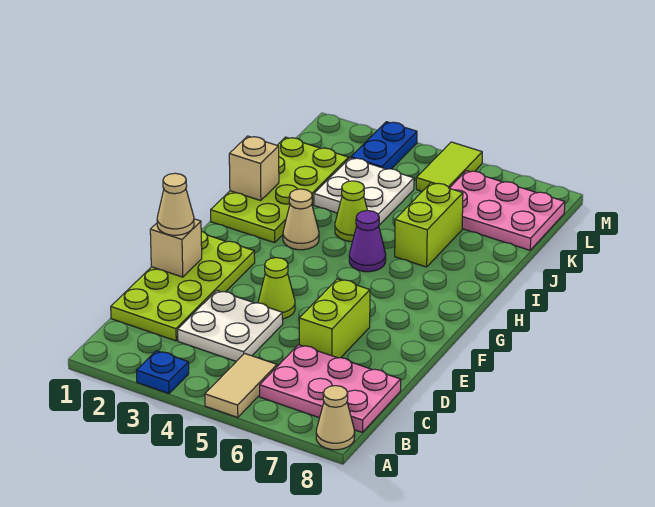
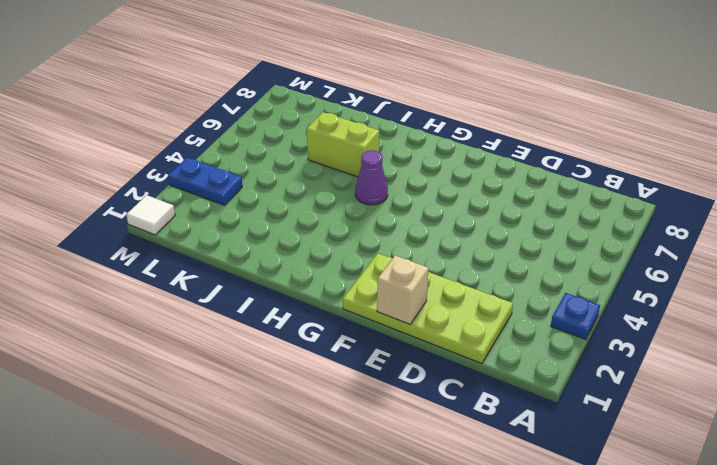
white 1x1 tile [126,195,175,235] -> none
none -> tan 1x2 tile [205,353,277,418]
none -> tan 1x1 cone [316,386,355,450]
none -> pink 2x3 plate [260,345,401,432]

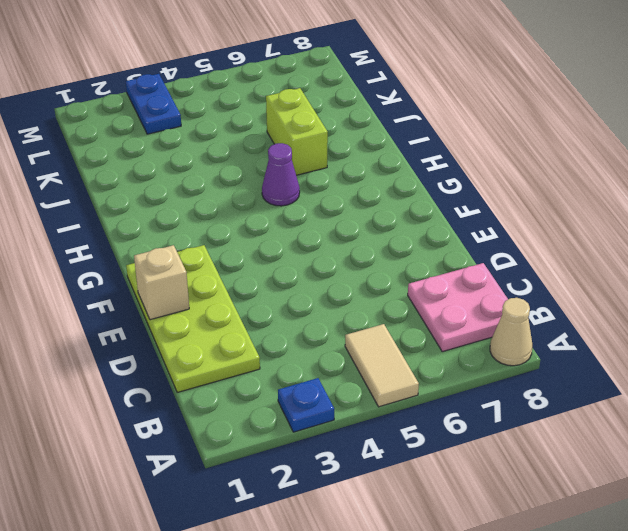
pink 2x2 plate [408,263,508,352] -> pink 2x3 plate [260,345,401,432]
none -> white 2x2 plate [178,291,283,361]
none -> lime 1x2 brick [299,279,370,358]
none -> lime 1x1 cone [258,258,295,319]

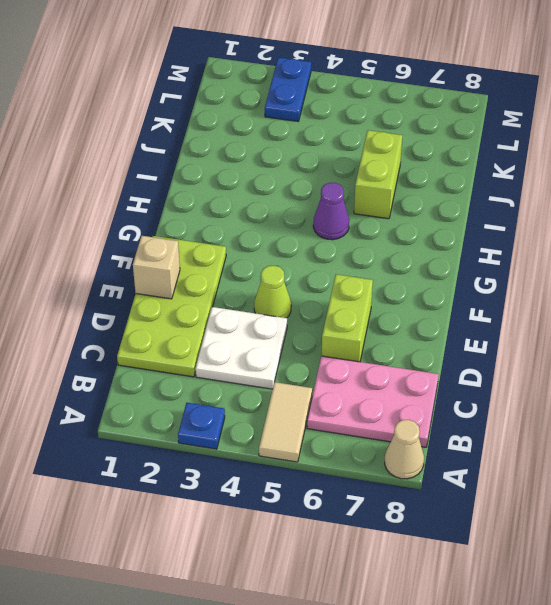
none -> lime 2x4 plate [211,137,349,243]
none -> tan 1x1 cone [283,189,319,250]
none -> lime 1x1 cone [335,181,367,241]

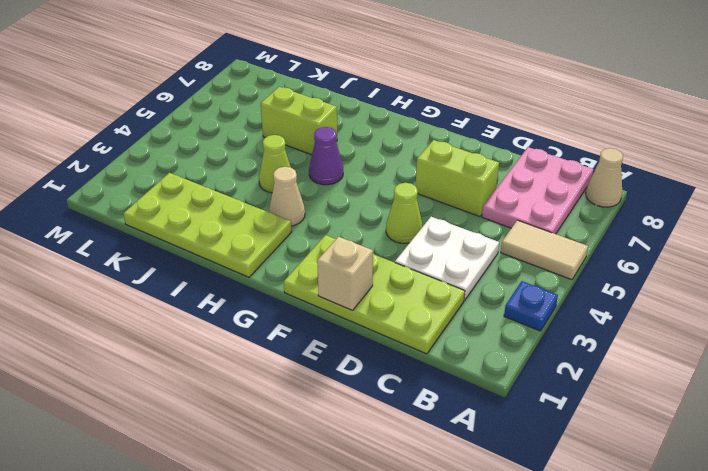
none -> white 2x2 plate [314,158,414,225]
none -> pink 2x3 plate [450,171,565,250]
none -> blue 1x2 plate [351,122,417,169]

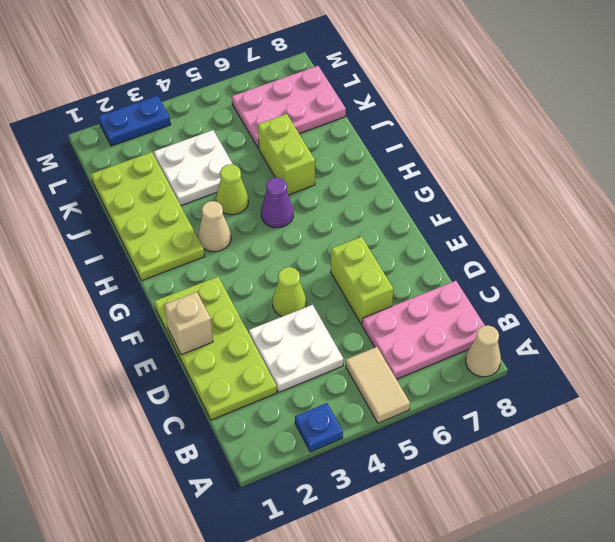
blue 1x2 plate [99,96,171,146] -> blue 1x2 plate turned to [351,122,417,169]
none -> lime 1x2 tile [416,142,482,191]
none -> tan 1x1 brick [229,136,279,201]
none -> tan 1x1 cone [157,173,194,235]

